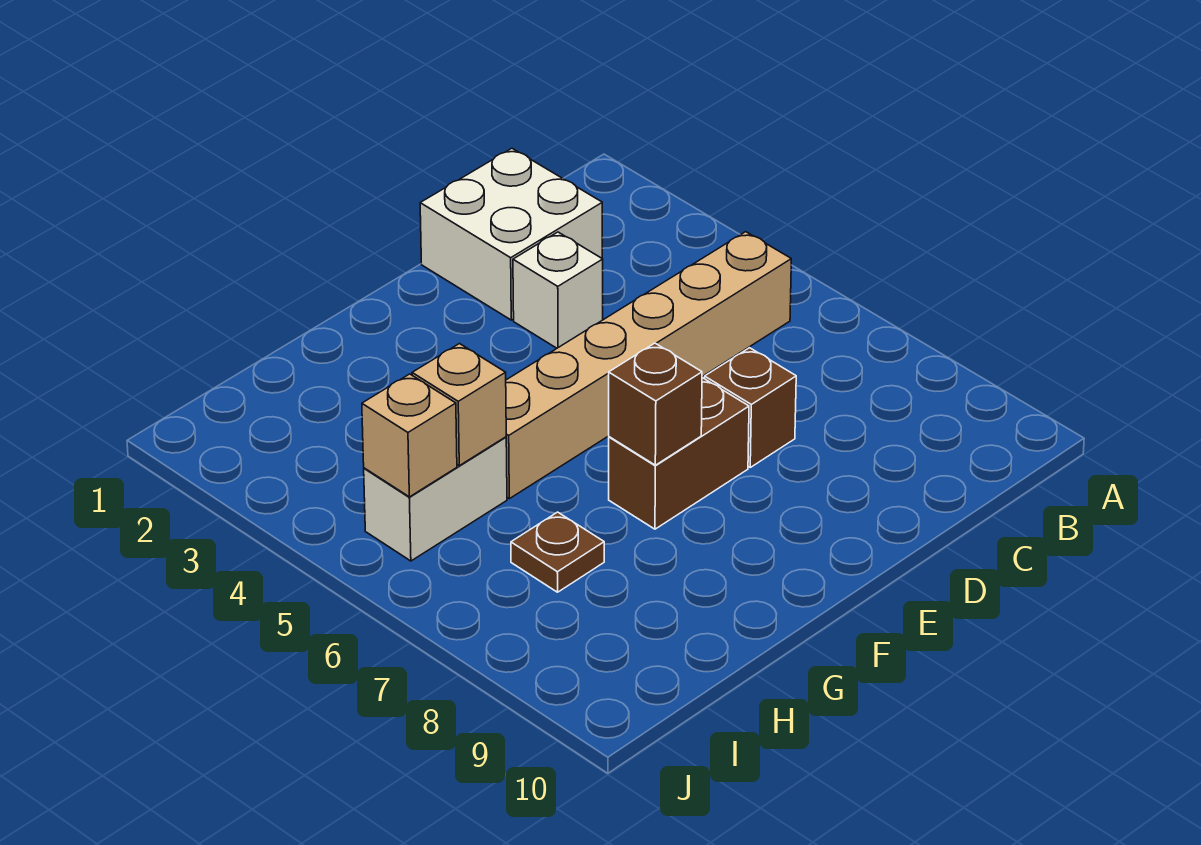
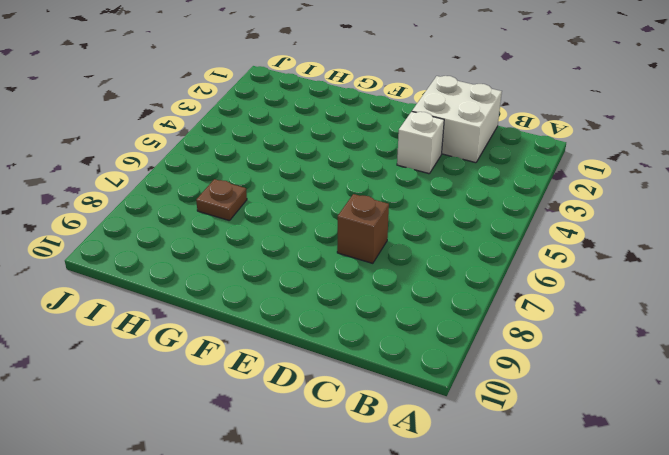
none -> tan 1x6 brick [506,232,791,499]
none -> brown 1x2 brick [609,378,749,529]

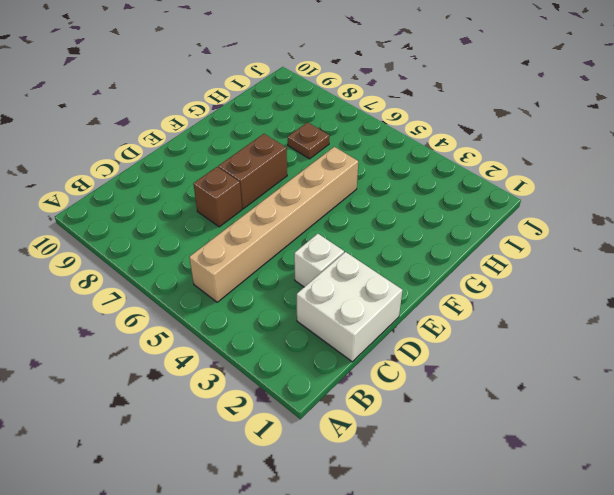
none -> white 1x2 brick [364,437,507,561]
none -> brown 1x1 brick [609,343,702,465]

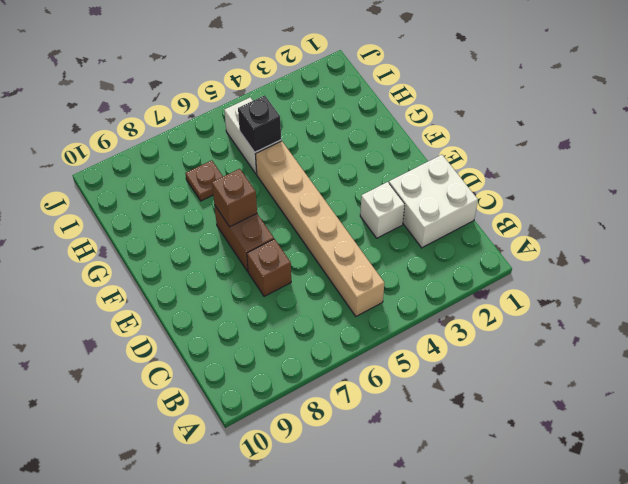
black 1x1 brick [238,95,281,152] -> tan 1x1 brick [412,344,506,466]
none -> tan 1x1 brick [362,374,457,497]

